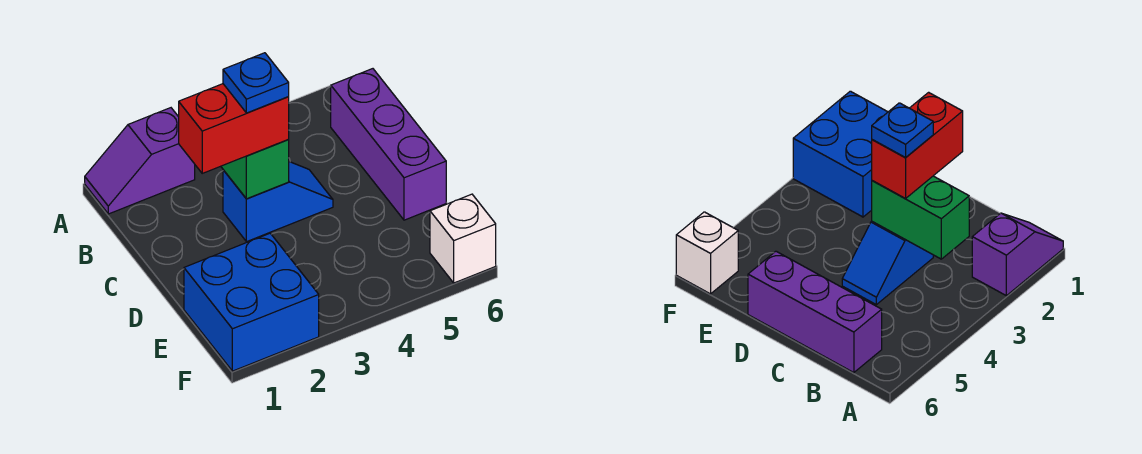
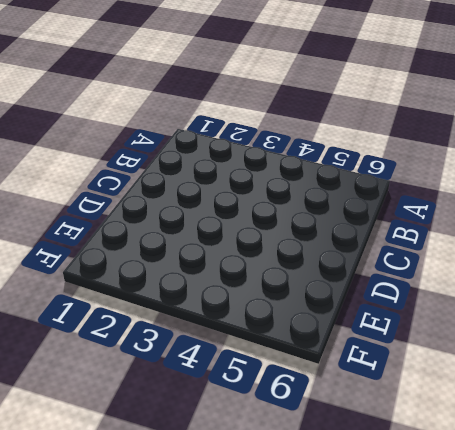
none -> purple 1x2 slope [85,108,195,214]
none -> purple 1x3 brick [331,69,446,220]

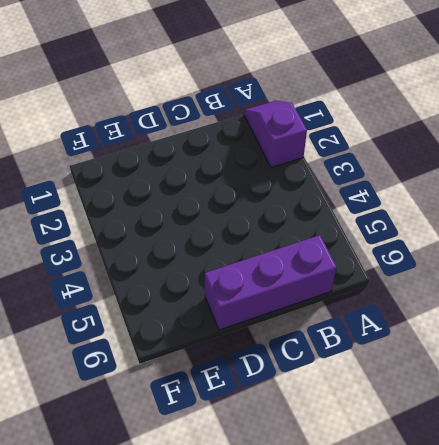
none -> blue 1x2 slope [223,162,333,242]
none -> blue 2x2 brick [184,233,319,371]

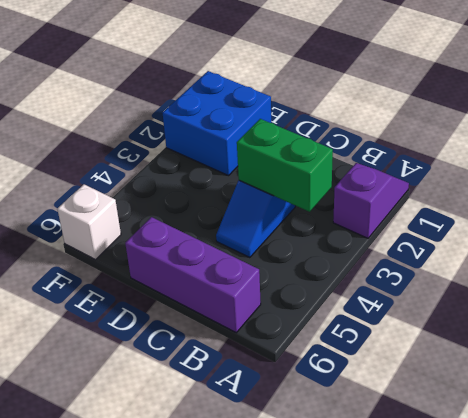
none -> red 1x2 brick [179,84,289,173]
none -> blue 1x1 plate [223,53,289,113]

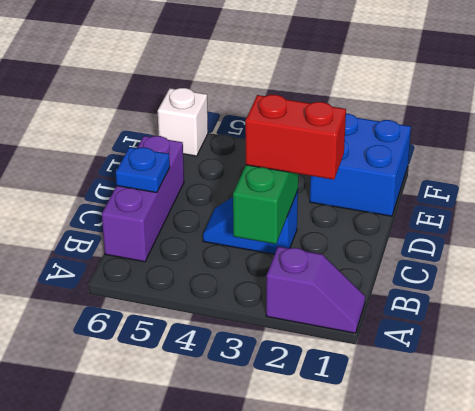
blue 1x1 plate [116,147,170,193] -> blue 1x1 plate moved to [223,53,289,113]

